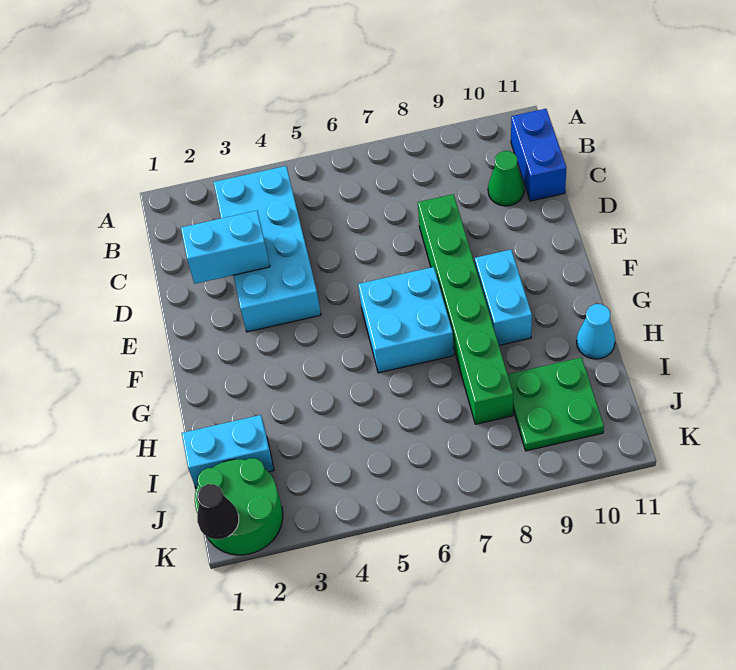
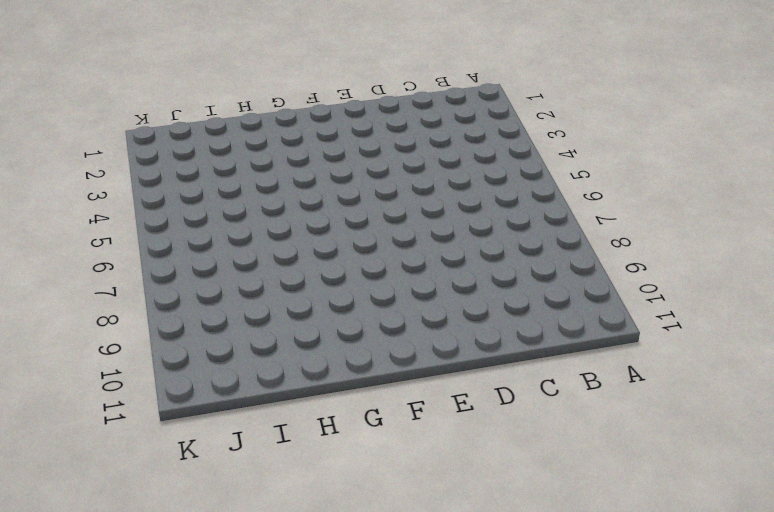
none -> cyan 2x4 brick [213,166,321,332]
none -> blue 1x2 brick [511,109,566,201]
none -> green 1x1 cone [488,151,524,206]

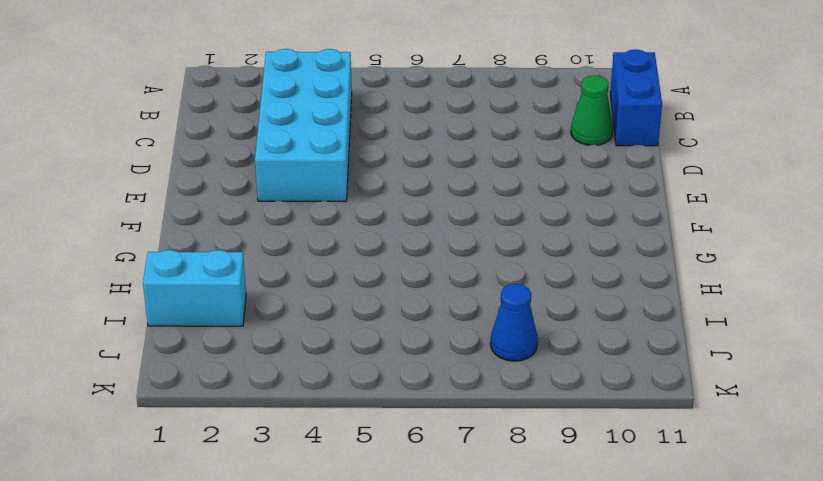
blue 1x1 cone [490,284,538,361] -> none
none -> green 1x6 brick [418,194,513,424]
none -> cyan 2x2 brick [358,267,454,373]
none -> cyan 1x2 brick [475,250,532,345]

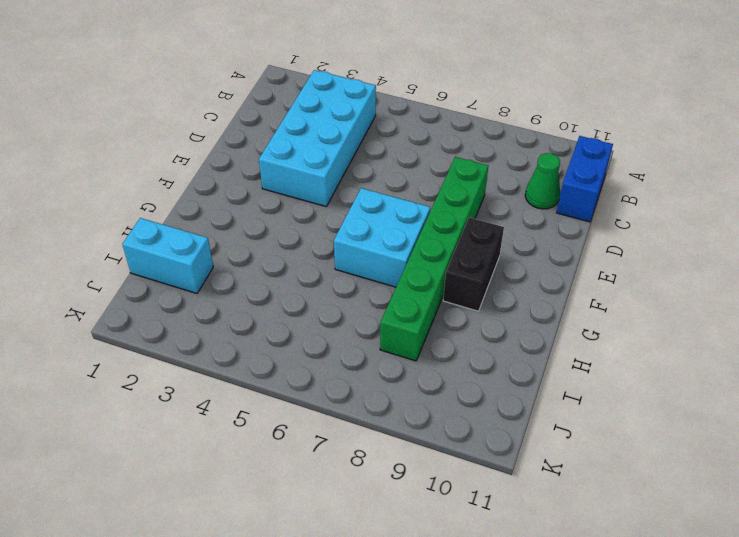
black 1x2 brick [443,218,504,311] -> cyan 1x2 brick [475,250,532,345]
none -> cyan 1x1 cone [577,304,615,359]
none -> green 2x2 plate [508,357,604,451]
none -> green 2x2 round brick [195,458,283,555]

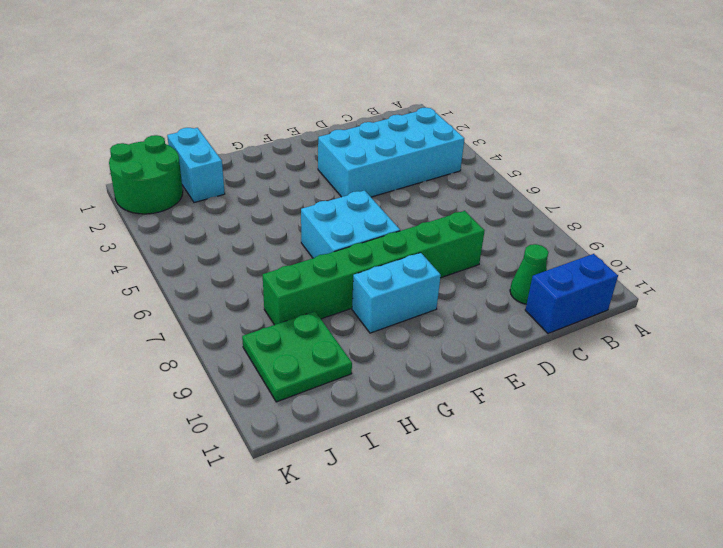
none -> cyan 1x1 cone [577,304,615,359]
none -> cyan 1x2 brick [181,211,270,284]
none -> black 1x1 cone [197,484,239,539]

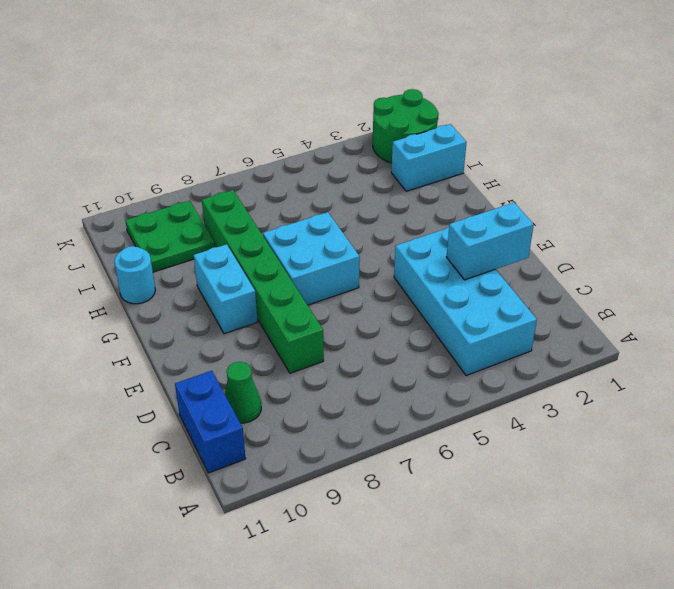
cyan 1x1 round brick [114,246,155,304] -> cyan 1x1 cone [577,304,615,359]
none -> black 1x1 cone [197,484,239,539]

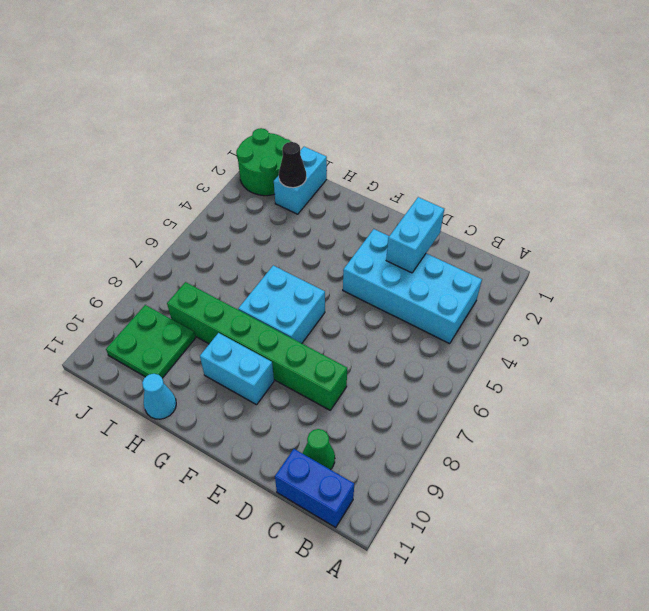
black 1x1 cone [279,142,306,188] -> black 1x1 cone moved to [197,484,239,539]

